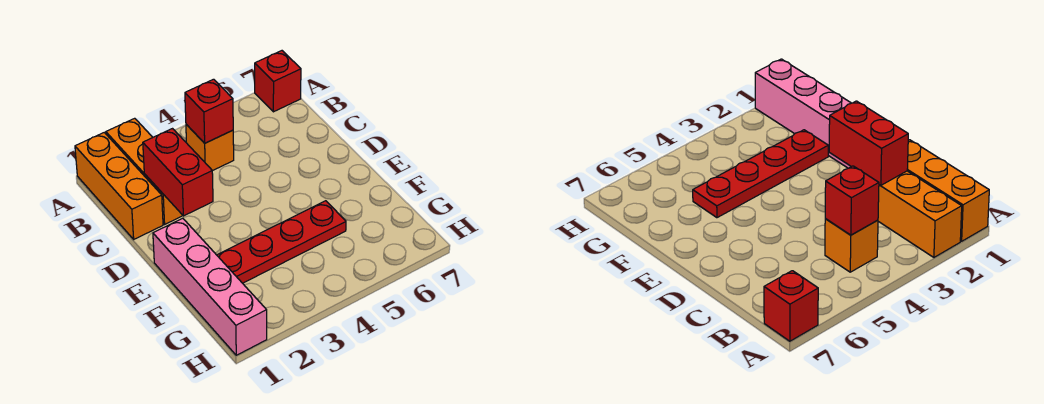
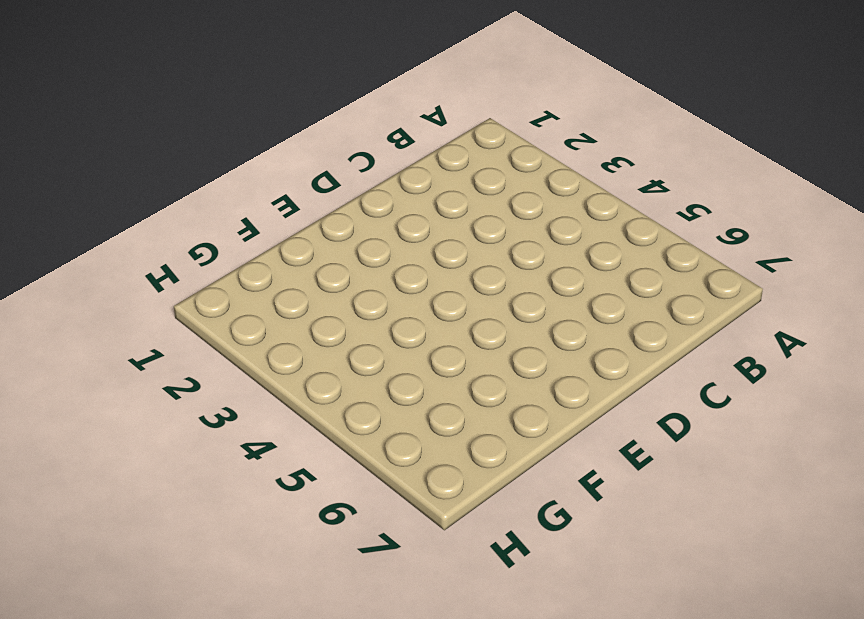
none -> orange 1x3 brick [75,132,163,239]
none -> orange 1x3 brick [106,118,183,224]

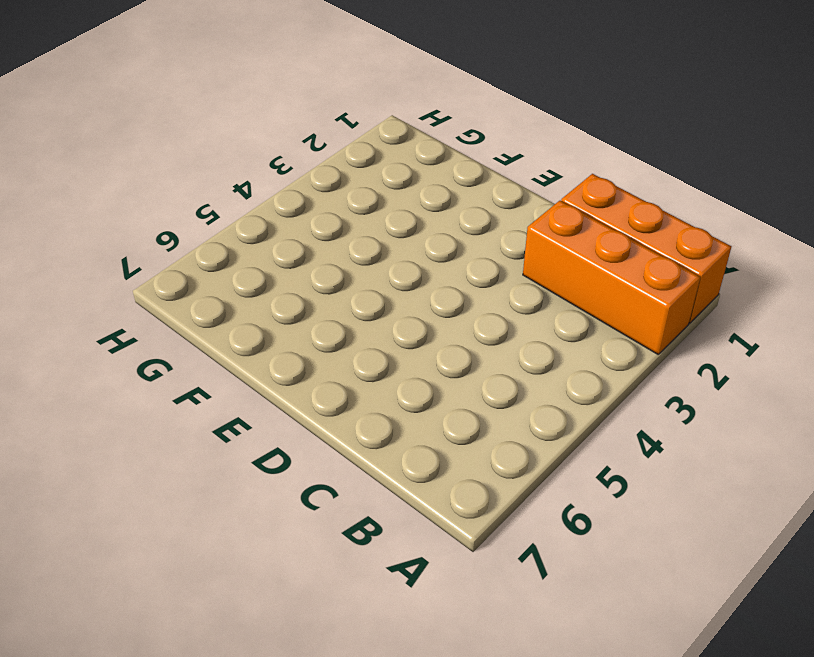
none -> red 1x1 brick [255,51,301,112]
none -> orange 1x1 brick [186,124,234,171]

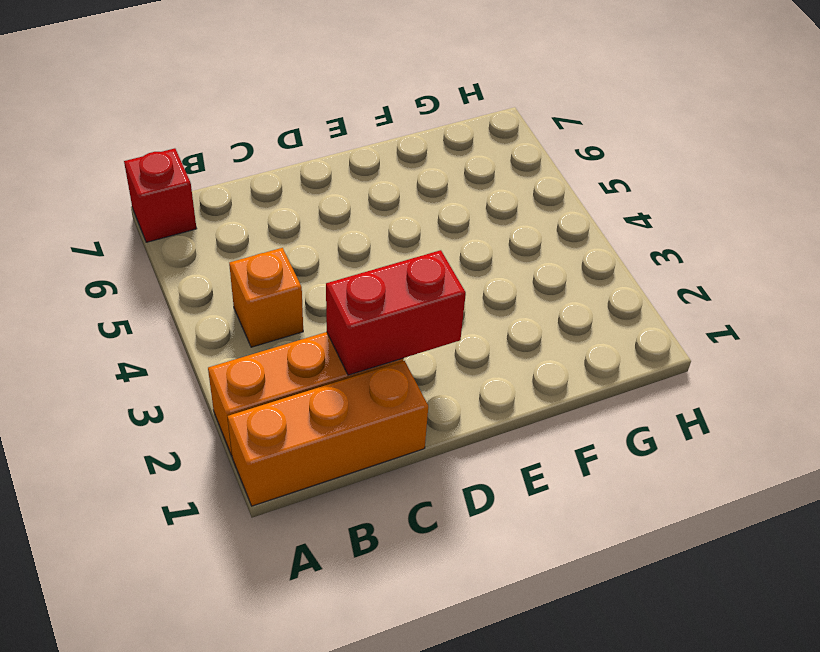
none -> pink 1x4 brick [153,218,267,355]
none -> red 1x4 plate [217,201,346,283]

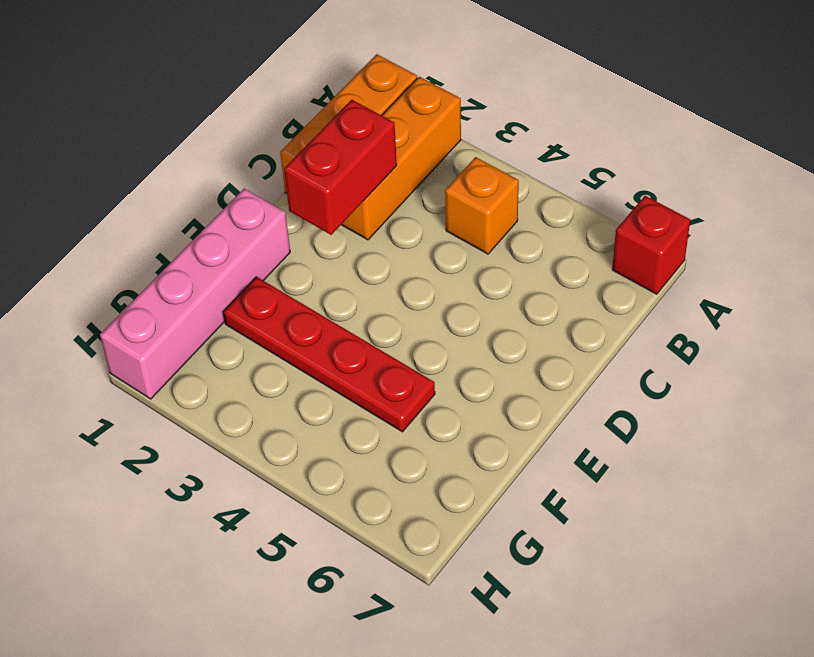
none -> red 1x1 brick [185,79,233,143]

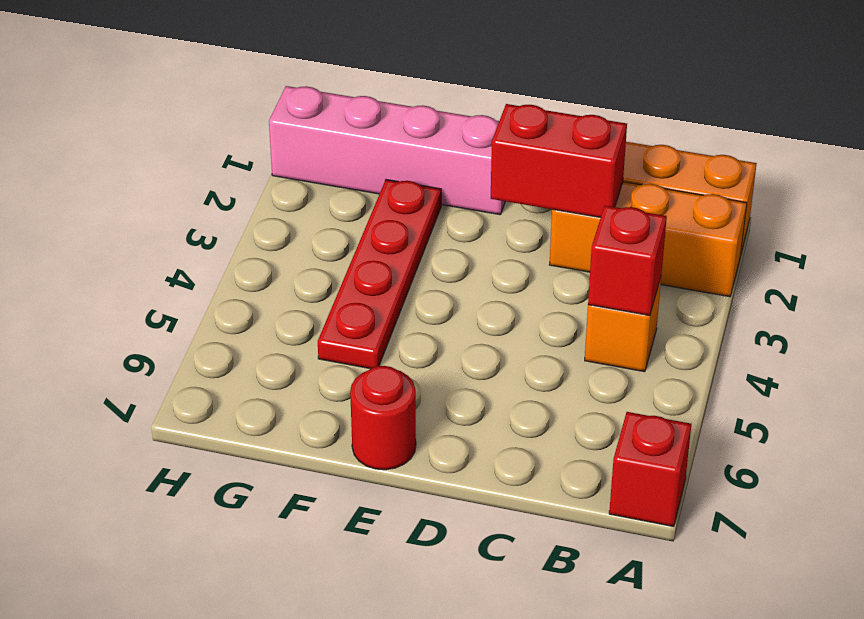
red 1x1 round brick [350,366,416,470] -> none

